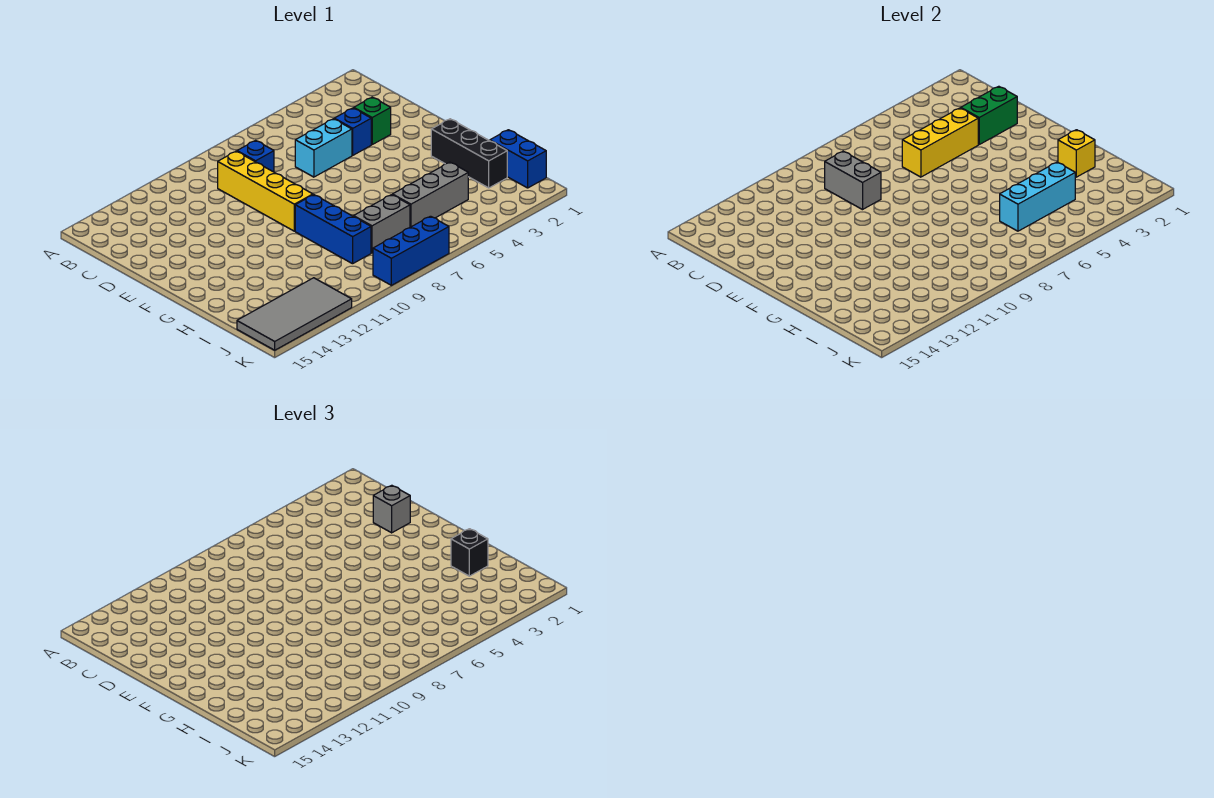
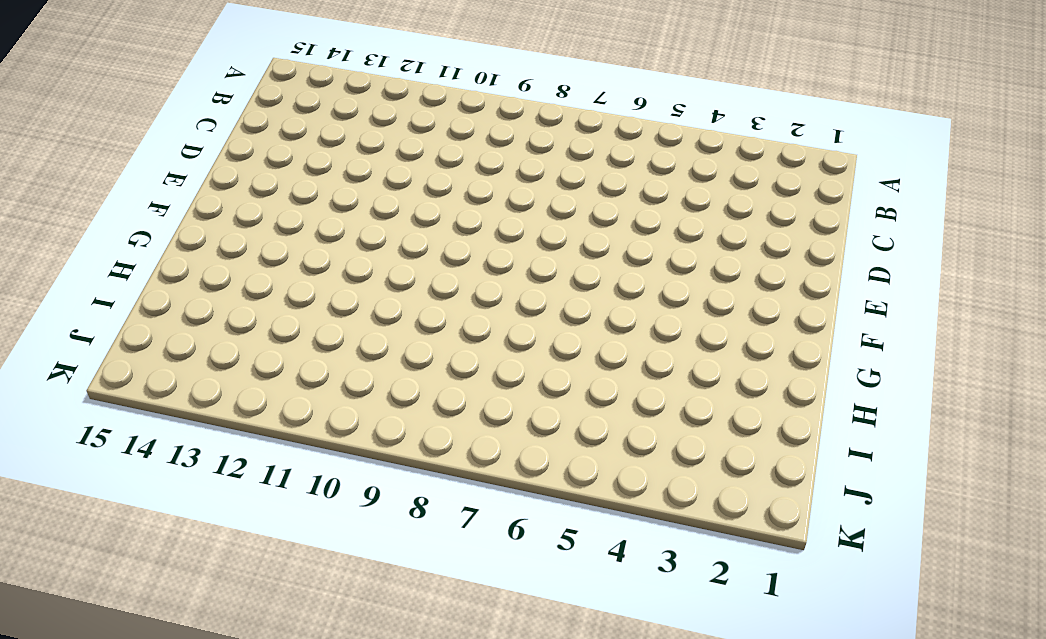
none -> blue 1x1 brick [237,140,274,172]
none -> yellow 1x4 brick [218,151,313,231]
none -> green 1x1 brick [354,97,391,144]

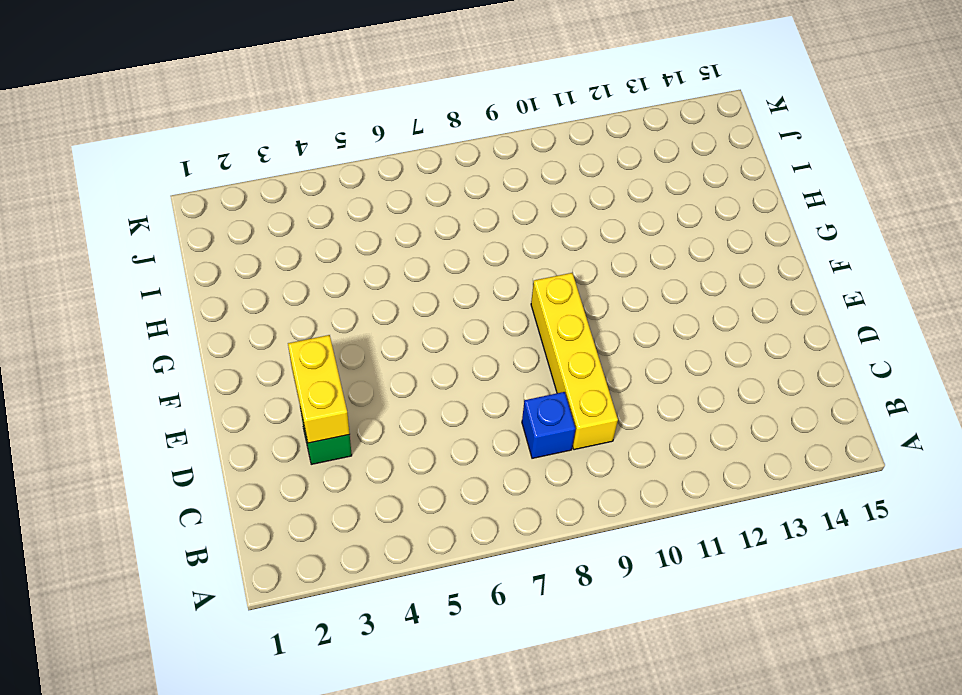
yellow 1x2 brick [288,335,350,443] -> green 1x2 brick [961,86,1017,144]
none -> blue 1x1 brick [334,108,371,155]
none -> cyan 1x2 brick [295,119,352,177]
none -> black 1x3 brick [431,119,507,188]

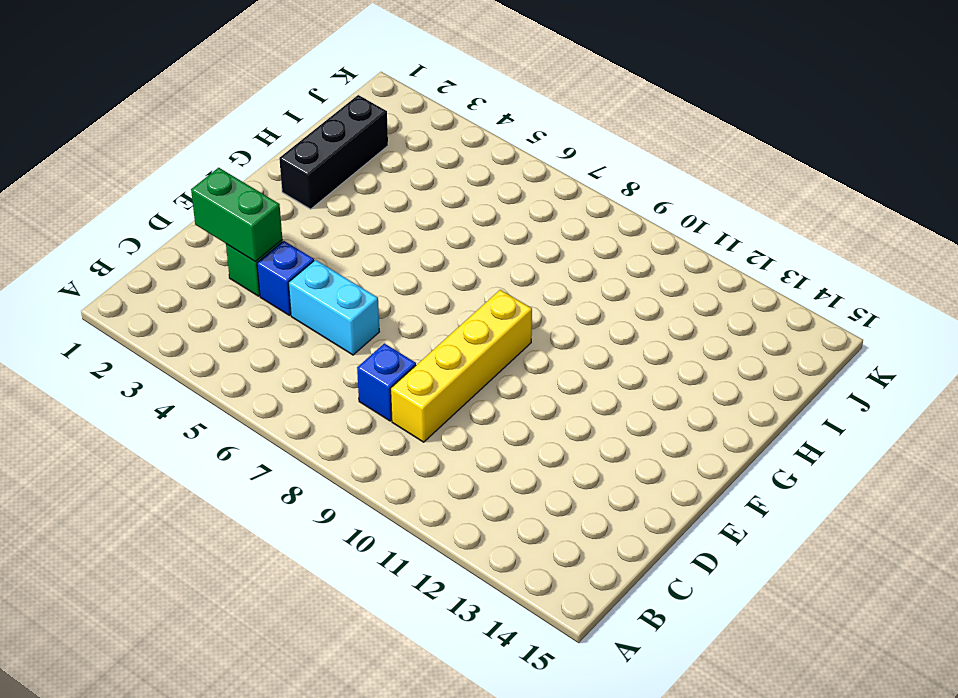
none -> blue 1x3 brick [295,195,371,264]
none -> blue 1x2 brick [490,130,546,188]
none -> grey 1x3 brick [393,162,468,227]

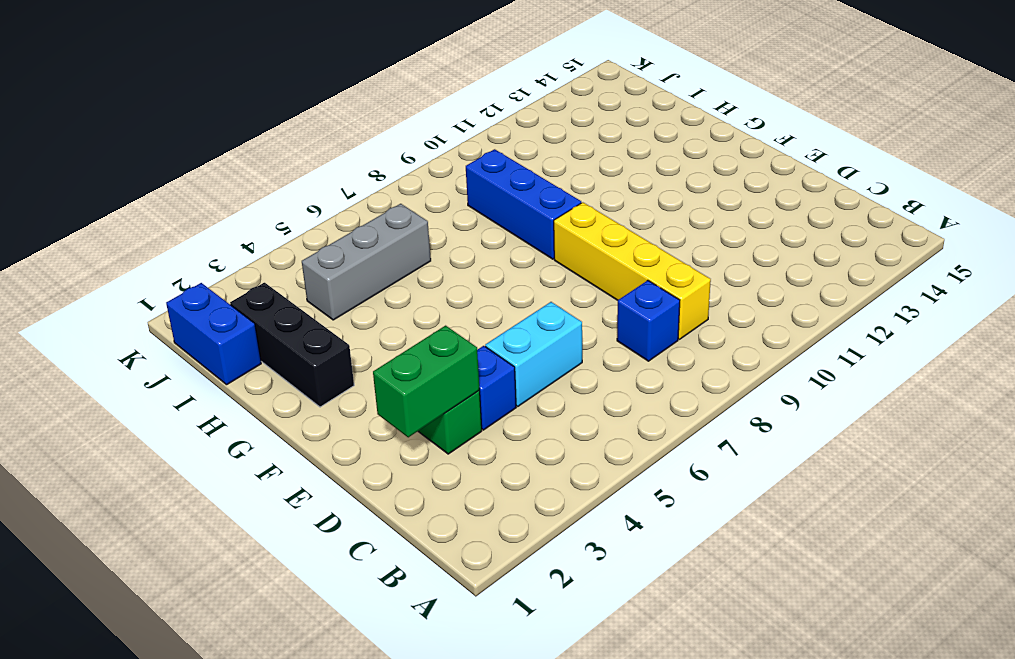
none -> grey 1x2 brick [354,195,410,253]
none -> grey 2x4 tile [237,278,352,350]
none -> blue 1x3 brick [373,216,449,285]

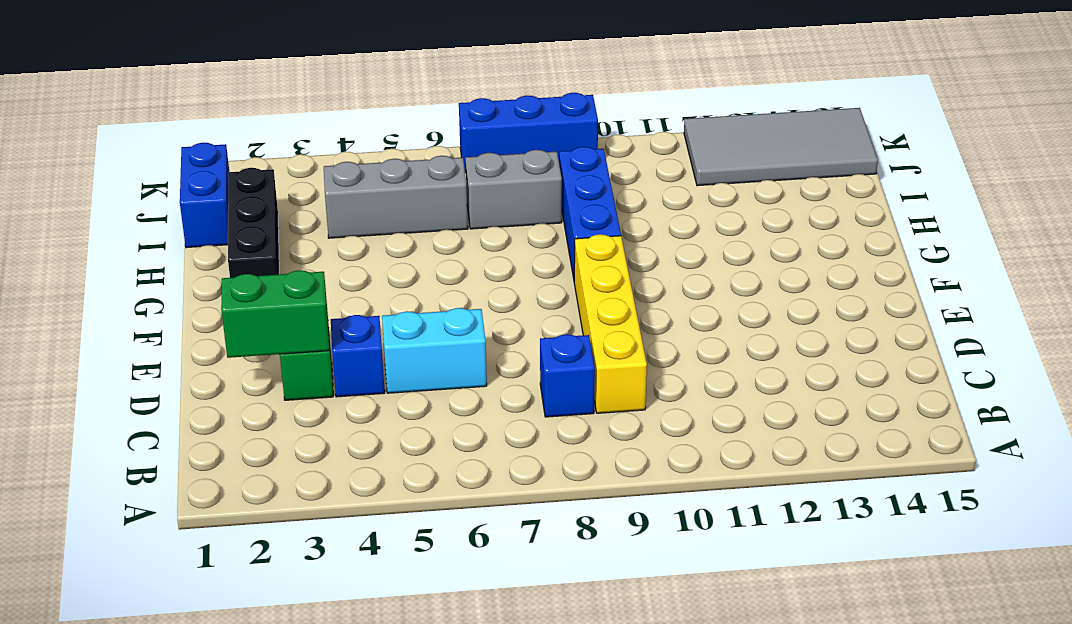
none -> grey 1x2 brick [825,151,881,210]
none -> yellow 1x3 brick [902,108,978,177]
none -> yellow 1x1 brick [1058,130,1095,177]

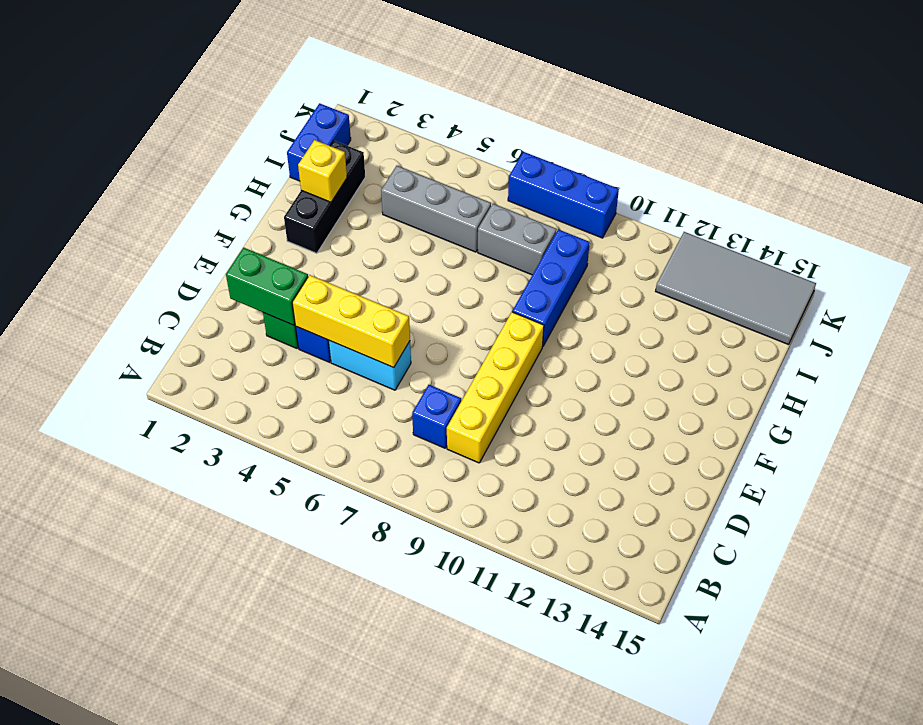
none -> grey 1x2 brick [825,151,881,210]
none -> cyan 1x3 brick [1000,162,1075,231]
none -> grey 1x1 brick [373,485,410,533]

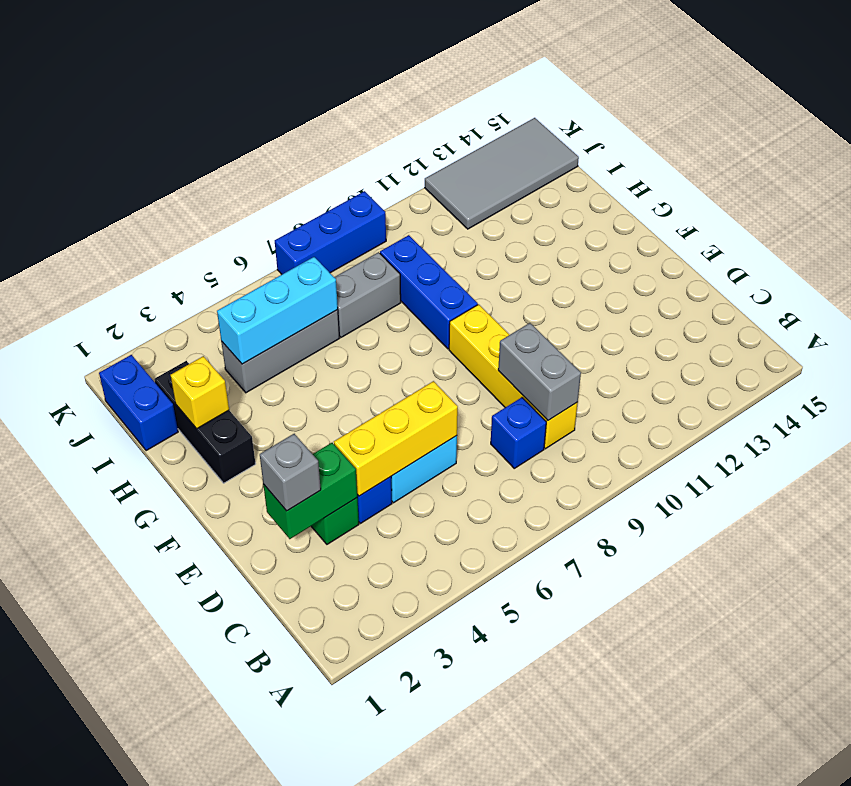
none -> black 1x1 brick [451,529,488,576]

